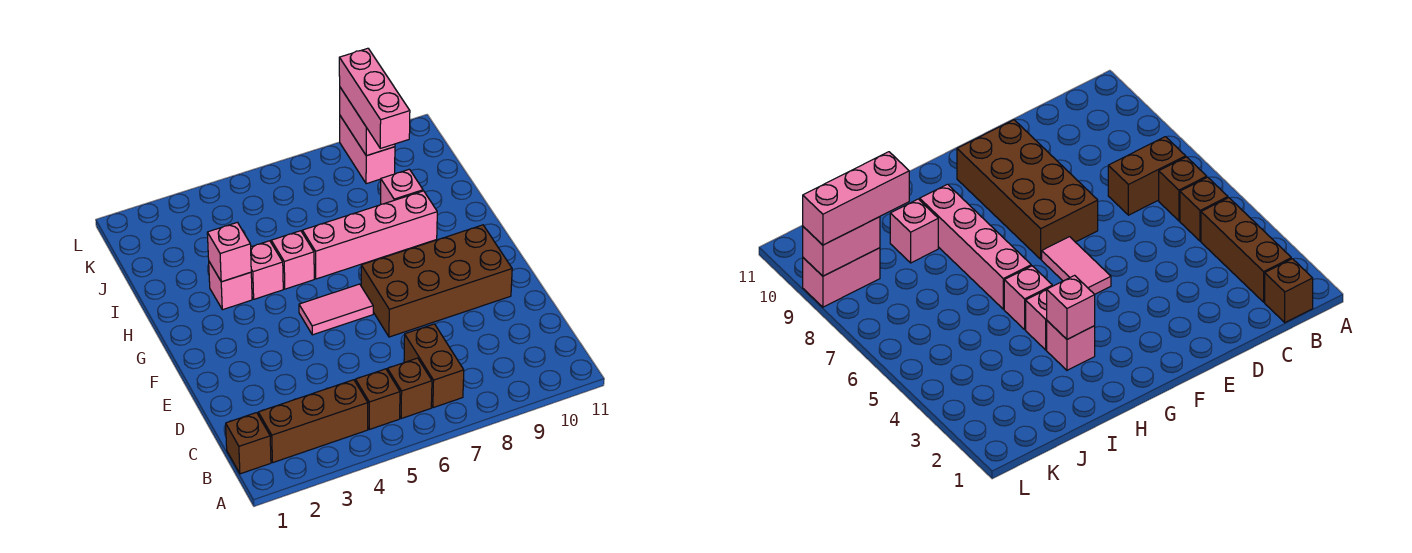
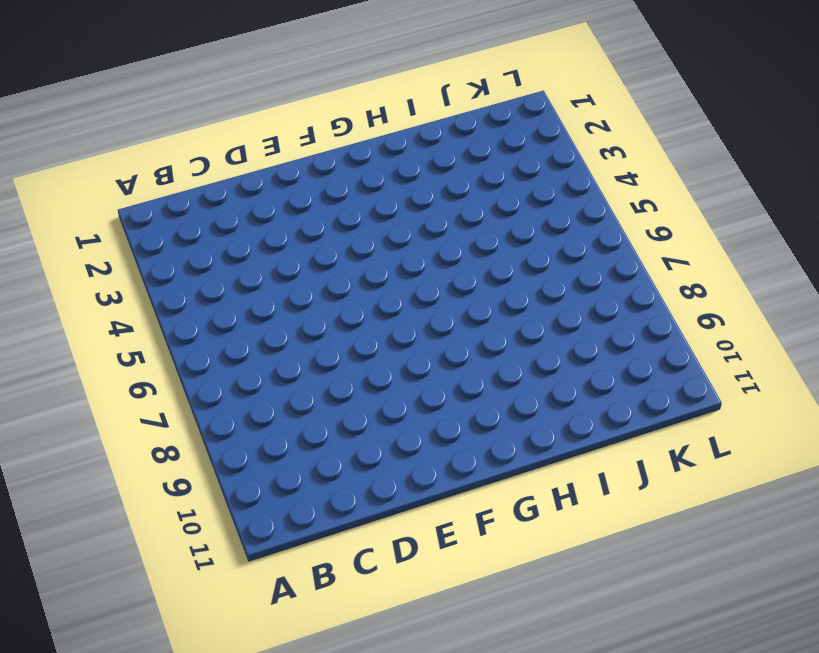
none -> brown 1x1 brick [226,413,271,474]
none -> brown 1x3 brick [258,380,368,463]
none -> brown 1x1 brick [355,369,400,429]

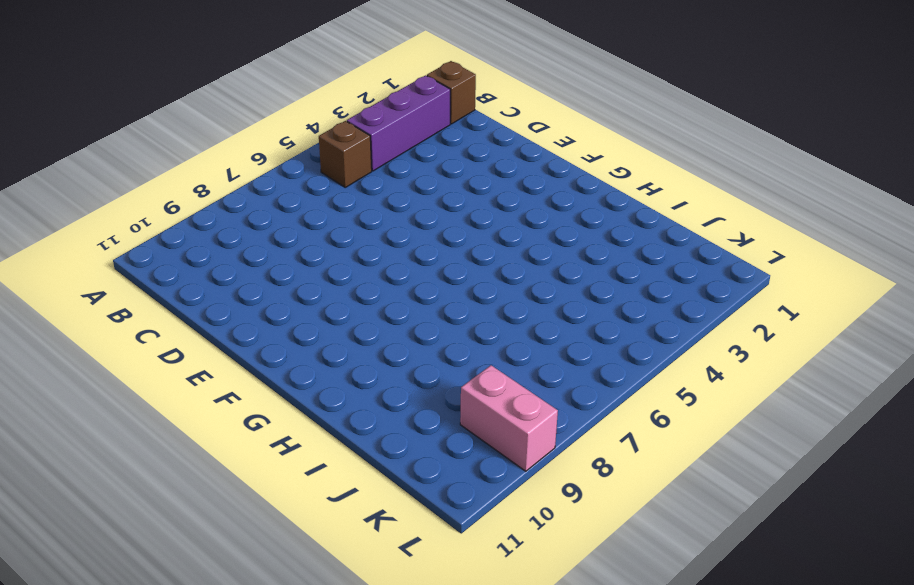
purple 1x3 brick [347,75,450,171] -> brown 1x3 brick [258,380,368,463]
none -> brown 1x1 brick [387,358,432,419]
none -> brown 1x2 brick [404,324,464,408]
none -> brown 2x4 brick [361,225,512,337]

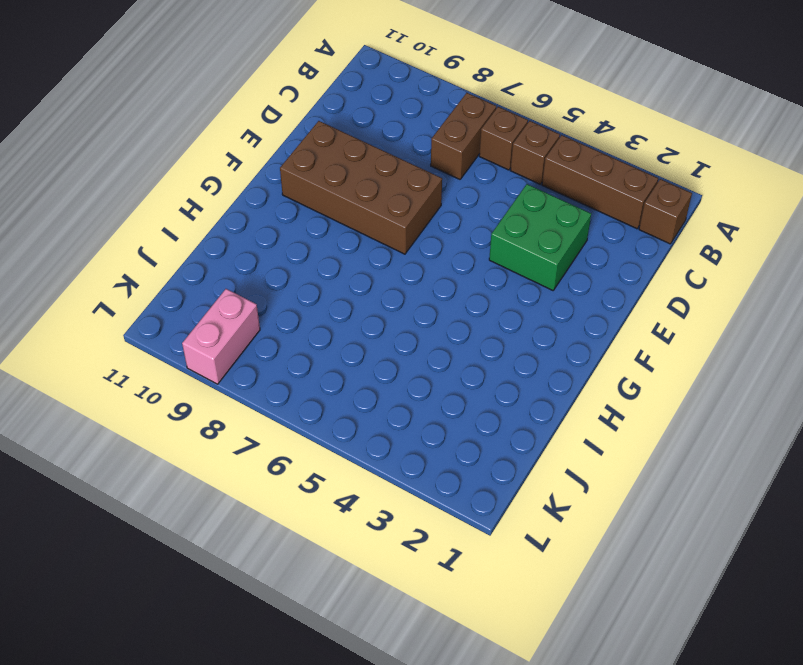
green 2x2 brick [489,184,591,290] -> none
none -> pink 1x2 tile [299,284,373,335]
none -> pink 1x1 brick [209,262,252,310]
none -> pink 1x1 brick [251,241,283,299]

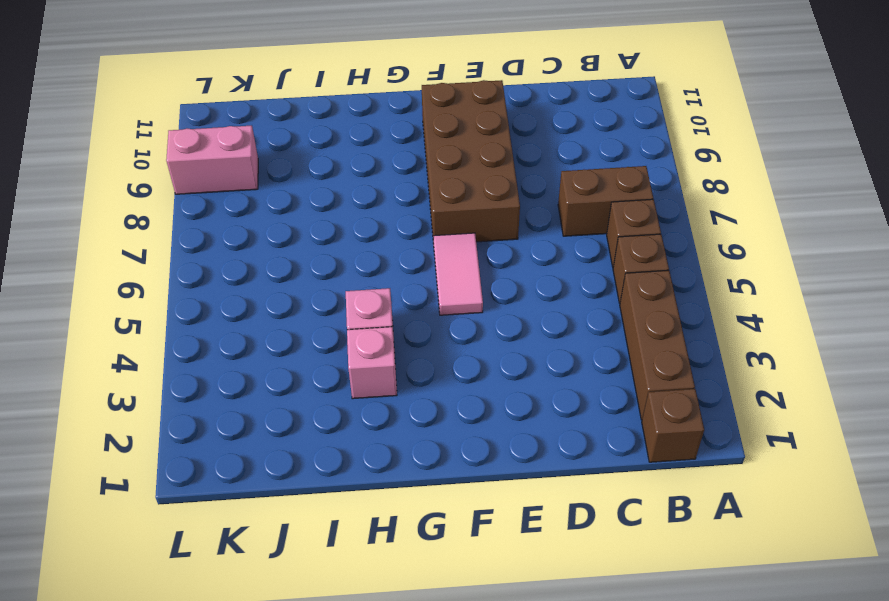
none -> pink 1x1 brick [271,231,314,289]
none -> pink 1x4 brick [302,191,437,279]
none -> pink 1x1 brick [381,169,423,204]

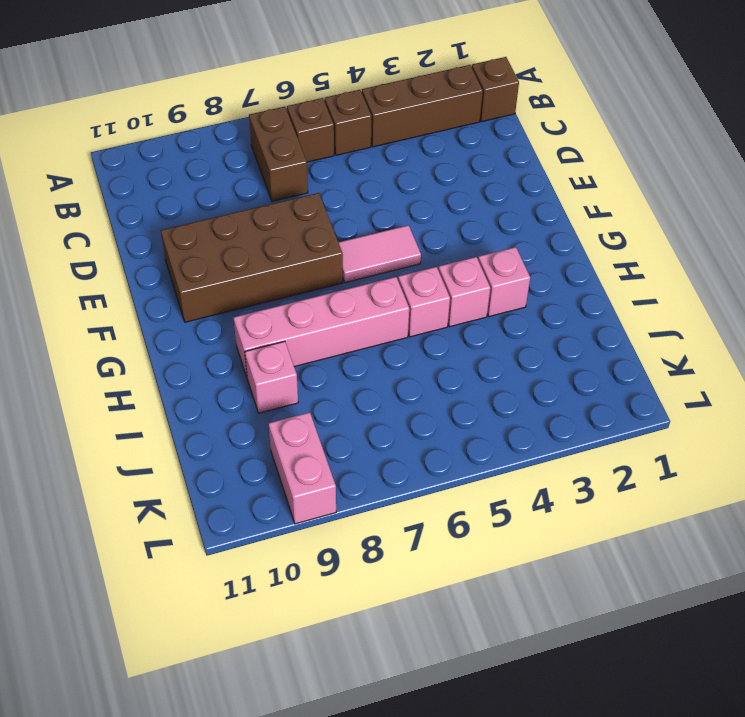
none -> pink 1x1 brick [207,222,251,282]
none -> pink 1x2 brick [340,88,395,156]
none -> pink 1x3 brick [339,48,410,148]

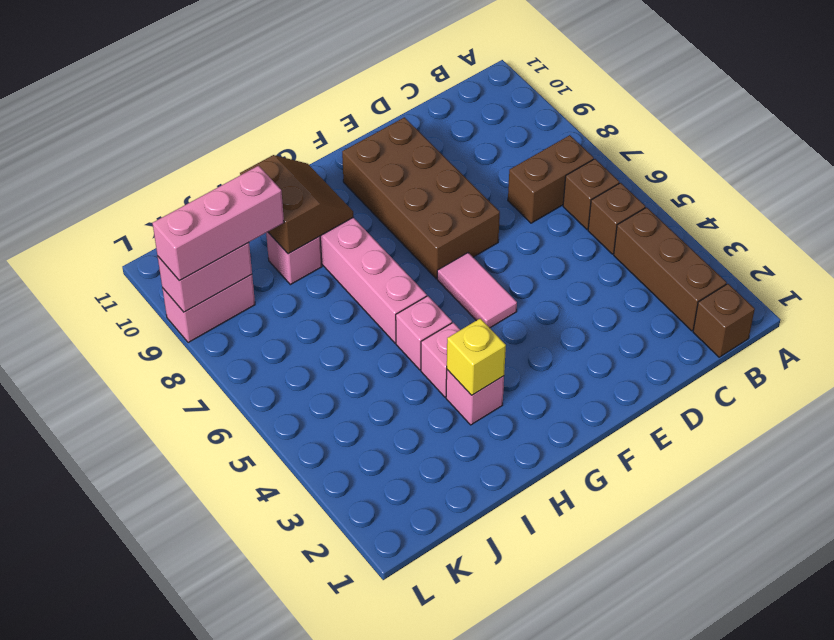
yellow 1x1 brick [447,318,506,395] -> pink 1x1 brick [207,222,251,282]
brown 2x2 slope [240,155,353,254] -> none

